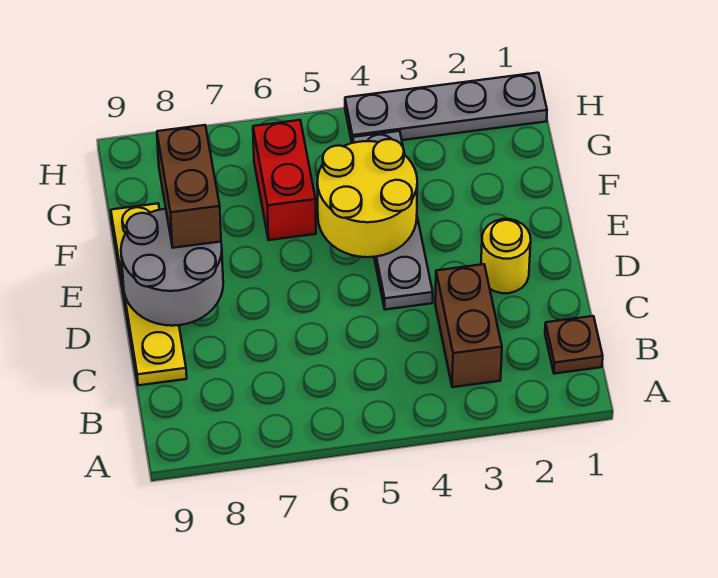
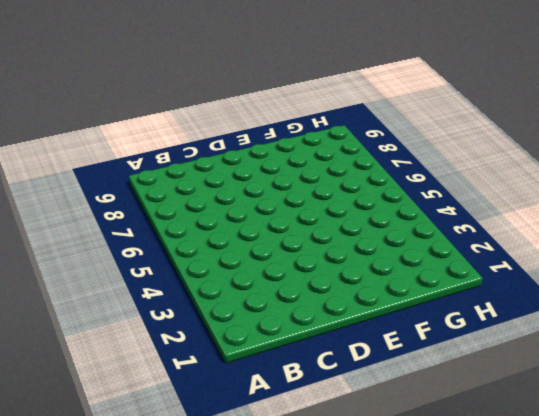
none -> brown 1x1 plate [545,316,603,374]
none -> brown 1x2 brick [435,264,502,387]

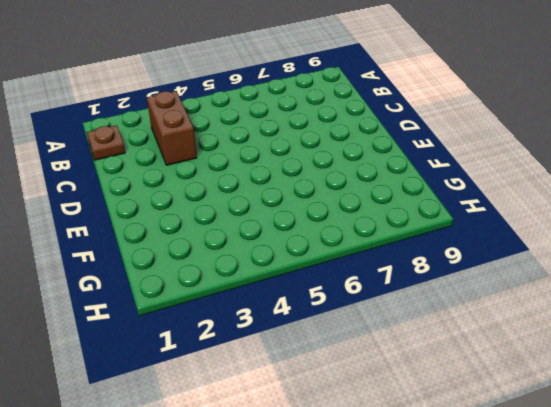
none -> yellow 1x4 plate [111,204,187,385]
none -> yellow 1x1 round brick [481,219,531,293]

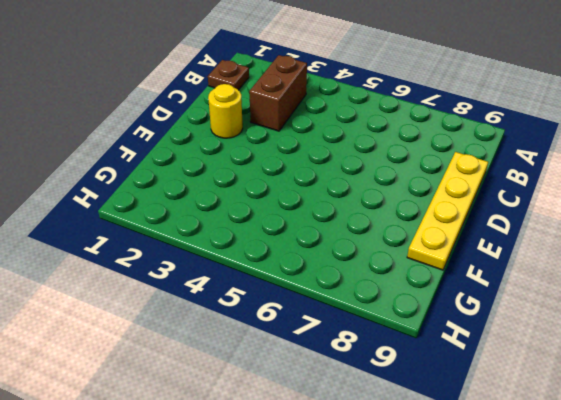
none -> grey 1x4 plate [353,131,433,310]
none -> red 1x2 brick [253,120,316,240]

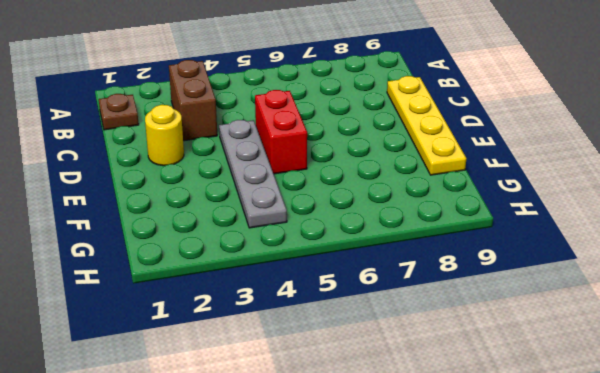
red 1x2 brick [255,90,307,174] -> red 1x2 brick moved to [253,120,316,240]
none -> grey 1x4 plate [345,73,547,143]
none -> grey 2x2 round brick [121,209,223,326]

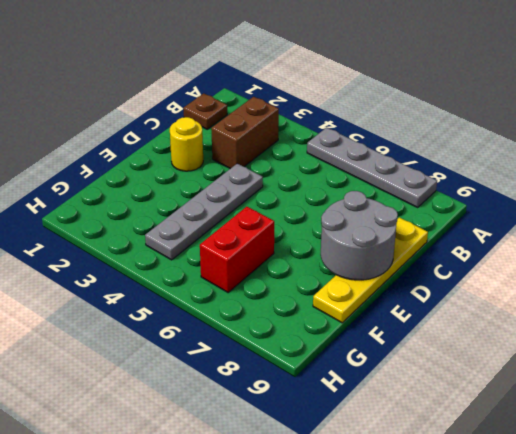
grey 1x4 plate [307,128,437,207] -> grey 1x4 plate moved to [345,73,547,143]
none -> yellow 2x2 round brick [317,139,417,257]
none -> brown 1x2 brick [157,125,221,248]

